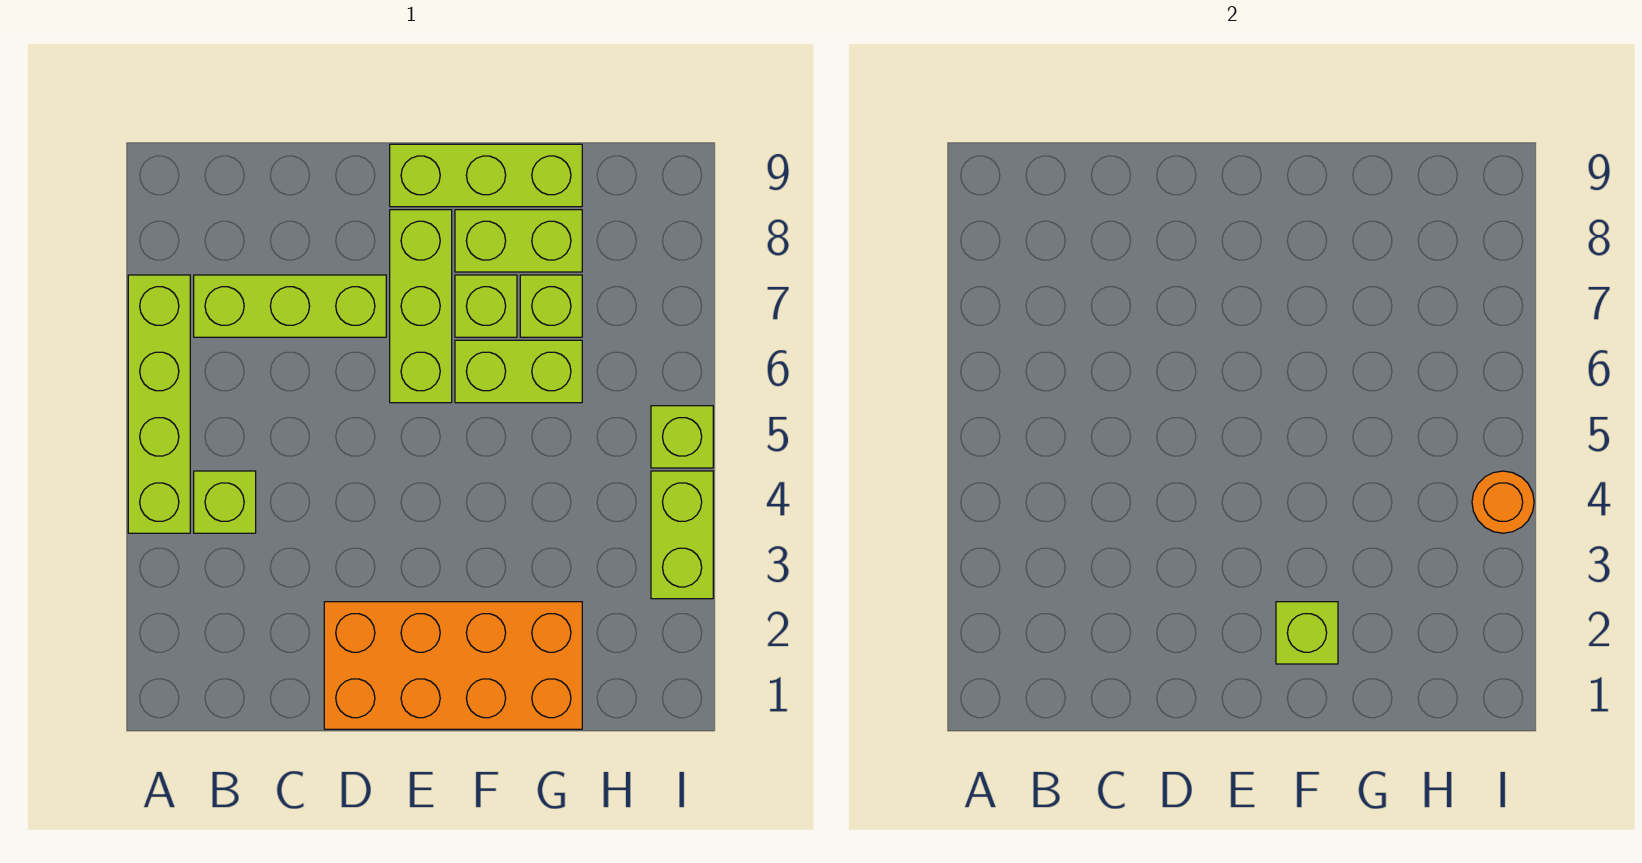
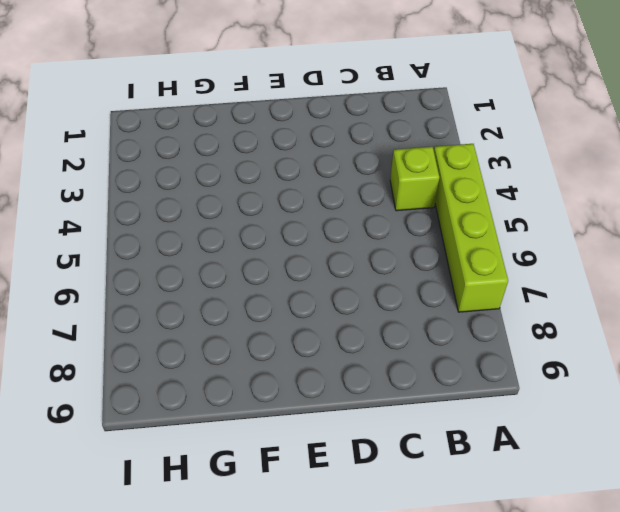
none -> lime 1x3 brick [194,275,386,337]
none -> orange 2x4 brick [324,602,582,729]
none -> lime 1x3 brick [390,210,452,403]

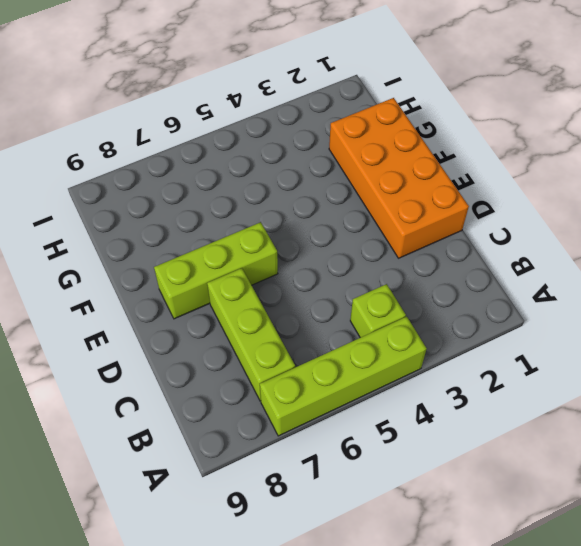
none -> lime 1x3 brick [390,144,582,207]
none -> lime 1x2 brick [455,340,582,403]
none -> lime 1x1 brick [455,275,517,337]

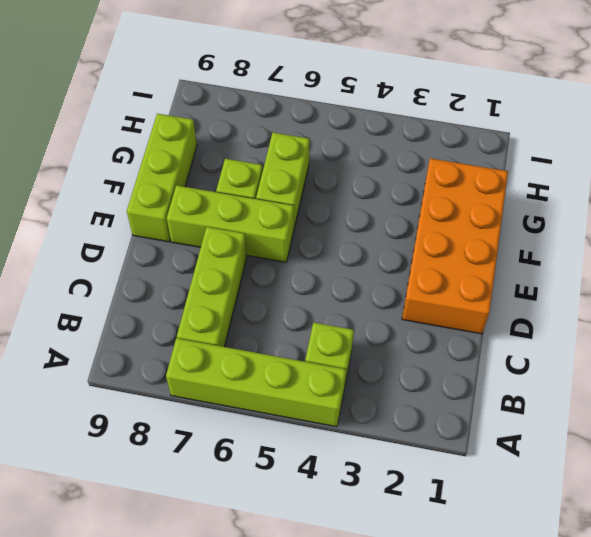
none -> lime 1x2 brick [455,210,582,272]
none -> lime 1x1 brick [520,275,582,337]
none -> lime 1x2 brick [651,471,713,599]

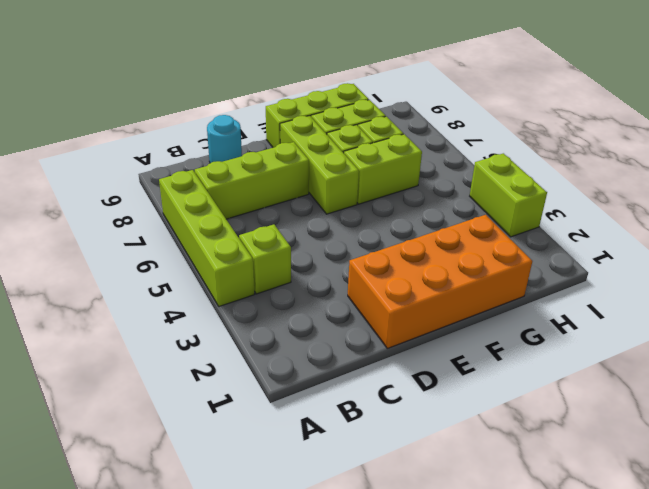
cyan 1x1 round brick [207,115,242,163] -> none
none -> lime 1x1 brick [651,406,713,468]
none -> lime 1x1 brick [1276,602,1338,664]
none -> orange 1x1 round brick [1472,471,1534,533]

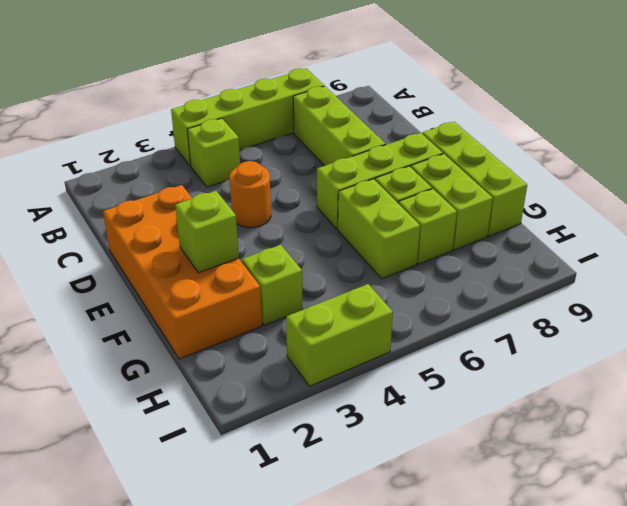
orange 1x1 round brick [230,161,271,228] -> orange 1x1 round brick moved to [1472,471,1534,533]
lime 1x1 brick [242,245,303,325] -> lime 1x1 brick moved to [651,406,713,468]

